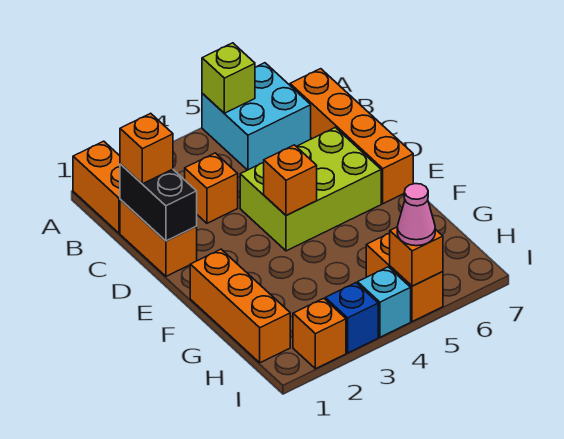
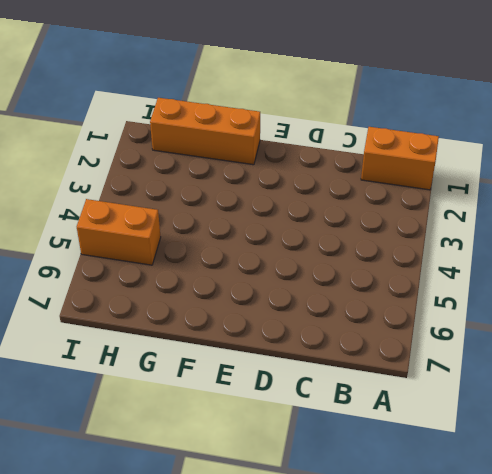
none -> cyan 2x2 brick [202,63,311,170]
none -> orange 1x4 brick [290,69,413,204]
none -> orange 1x2 brick [120,200,197,276]

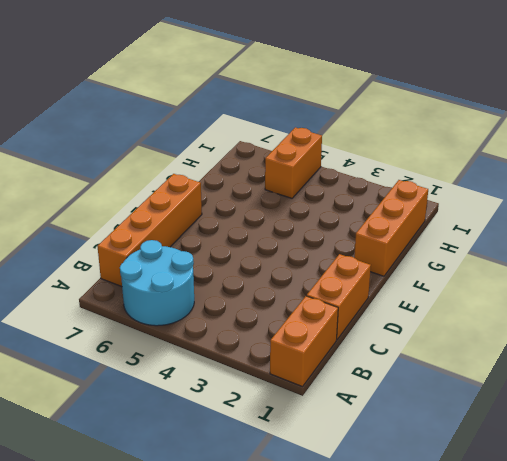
cyan 2x2 round brick [120,240,194,326] -> cyan 2x2 brick [202,63,311,170]
none -> orange 1x1 brick [185,153,238,223]
none -> lime 2x3 brick [240,127,381,251]
none -> orange 1x1 brick [293,298,346,369]

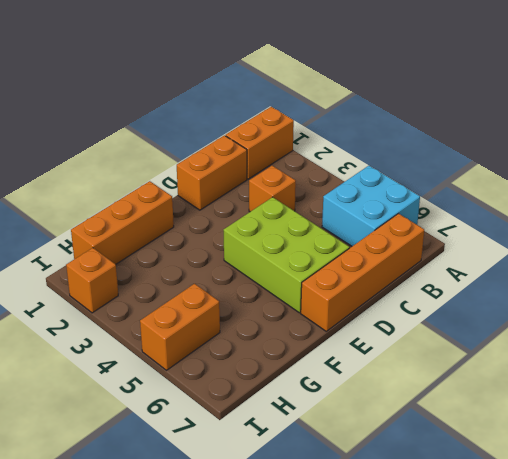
none -> blue 1x1 brick [325,283,378,353]
none -> cyan 1x1 brick [358,267,411,337]
none -> lime 1x1 brick [202,43,255,113]

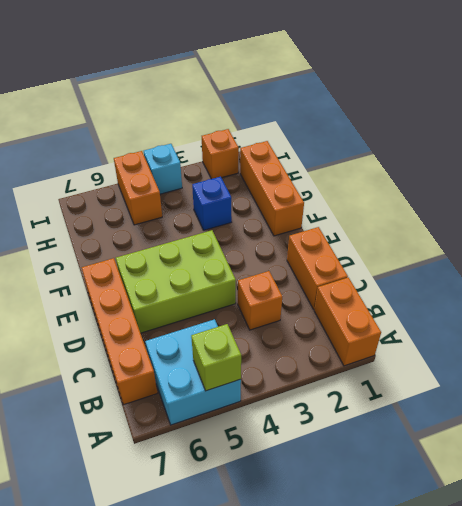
blue 1x1 brick [192,177,232,230] -> blue 1x1 brick moved to [325,283,378,353]
none -> black 1x2 brick [120,164,197,241]
none -> orange 1x1 brick [263,145,317,215]
none -> orange 1x1 brick [390,227,443,286]

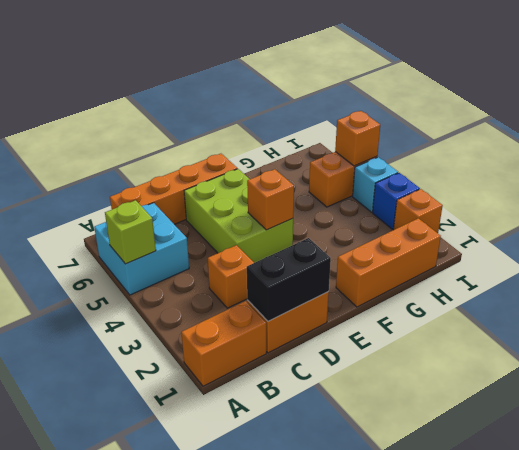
none -> orange 1x1 brick [120,113,173,184]
none -> pink 1x1 cone [397,184,435,246]

